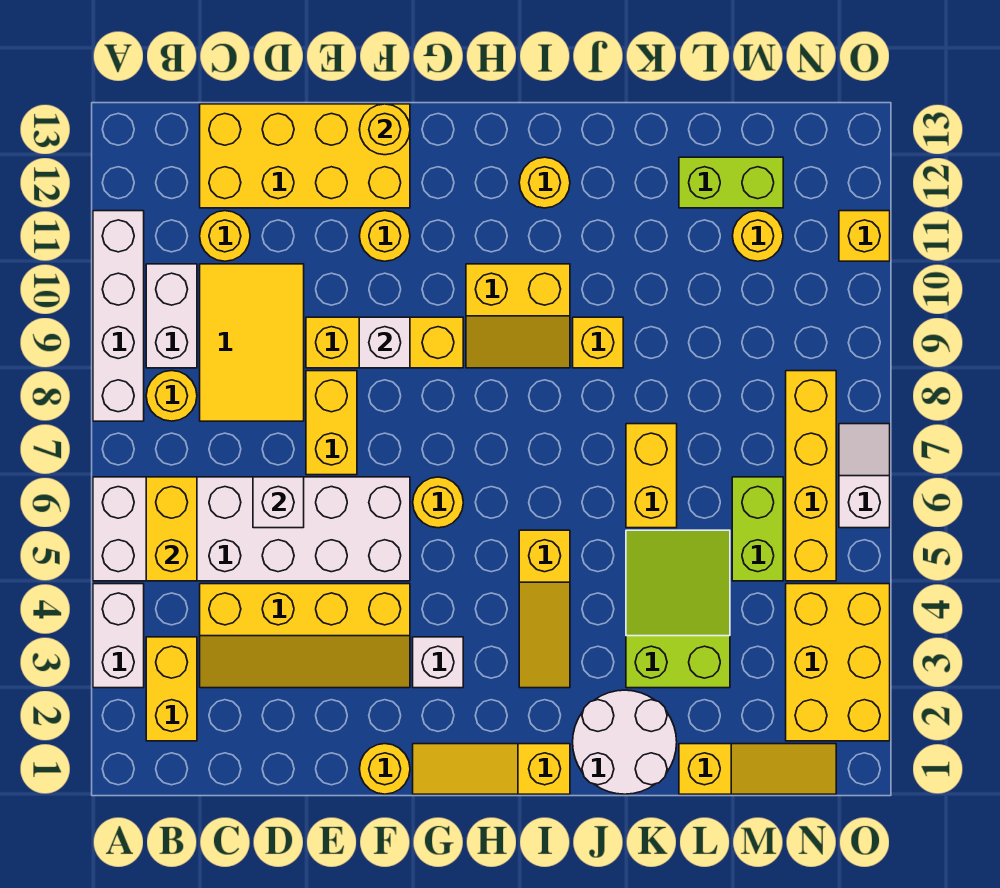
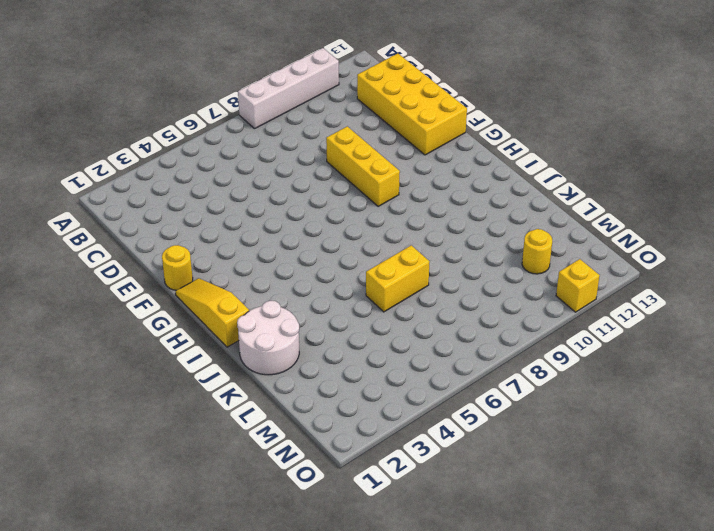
none -> white 1x2 brick [93,584,144,688]
none -> white 2x6 brick [93,477,410,581]
none -> yellow 1x2 brick [146,637,197,741]
none -> yellow 1x1 round brick [146,371,197,421]

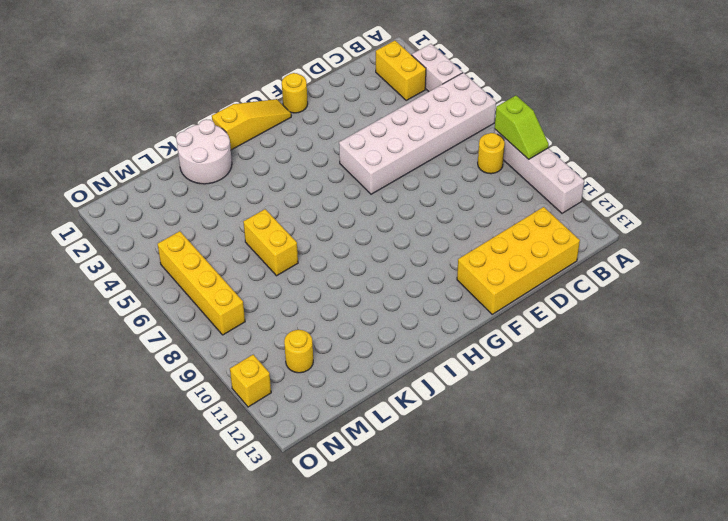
lime 1x2 slope [495,96,549,159] -> none
none -> white 1x2 brick [146,264,197,368]
none -> yellow 2x4 slope [200,584,410,688]
none -> yellow 2x3 tile [200,264,304,421]
none -> yellow 1x1 round brick [200,211,250,261]

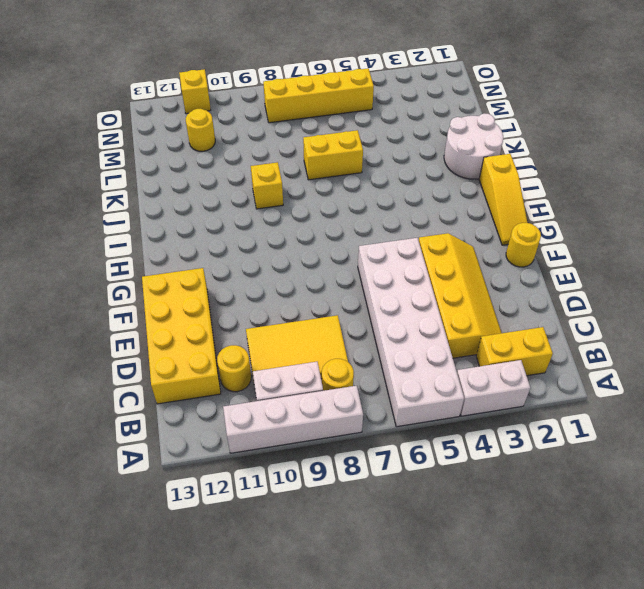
none -> yellow 1x2 brick [306,371,357,475]
none -> yellow 1x3 brick [306,317,463,368]
none -> yellow 1x1 round brick [360,211,410,261]
none -> white 1x1 brick [413,637,463,688]

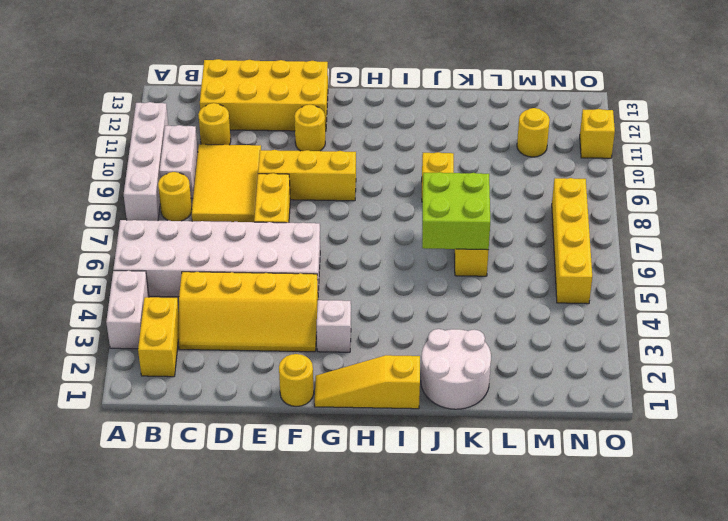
lime 2x2 brick [422,172,490,250] -> none
none -> yellow 1x1 round brick [413,477,463,528]
none -> yellow 2x2 slope [466,264,570,368]
none -> yellow 1x3 slope [519,530,570,688]
none -> yellow 1x1 round brick [519,157,570,208]

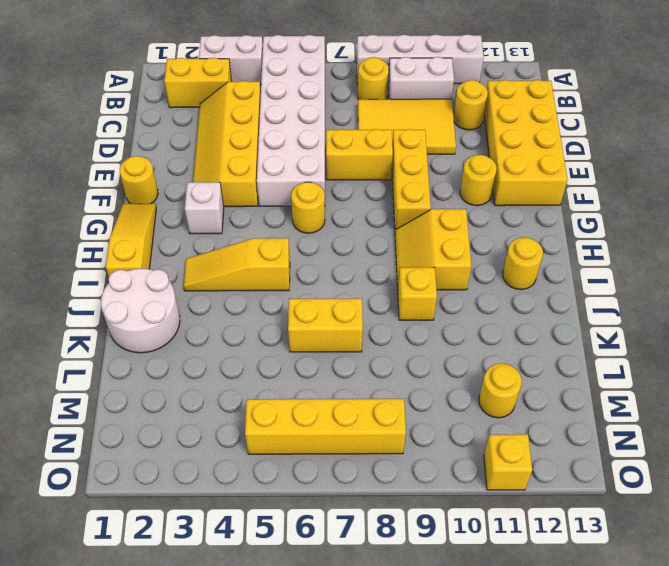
none -> lime 2x3 slope [626,530,730,688]
none -> yellow 1x3 slope [679,744,836,794]
none -> lime 1x2 brick [679,157,783,208]
none -> lime 1x2 brick [732,477,783,581]

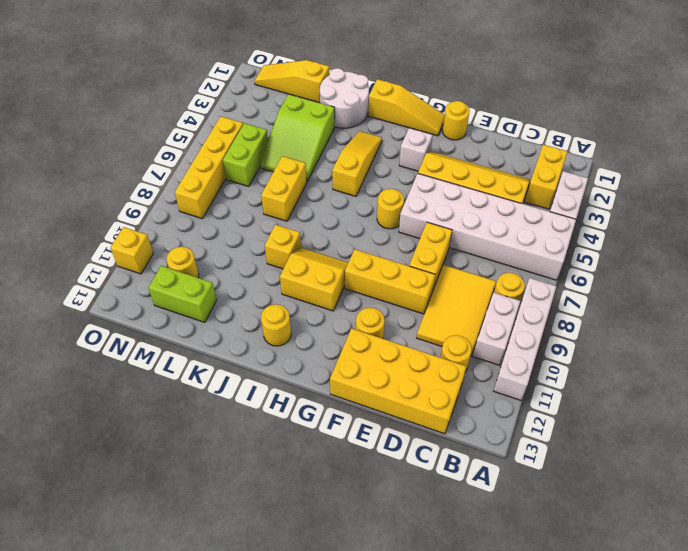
none -> yellow 2x3 brick [786,584,890,741]
none -> white 1x2 slope [839,424,890,528]
none -> yellow 1x2 brick [146,477,197,581]
none -> white 1x1 brick [253,477,304,528]

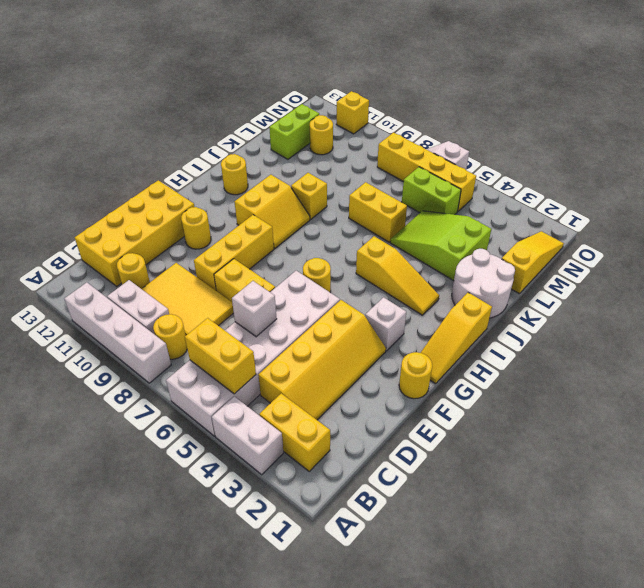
none -> yellow 2x3 brick [786,584,890,741]
none -> white 1x1 brick [359,317,410,368]
none -> yellow 1x1 round brick [359,104,410,155]

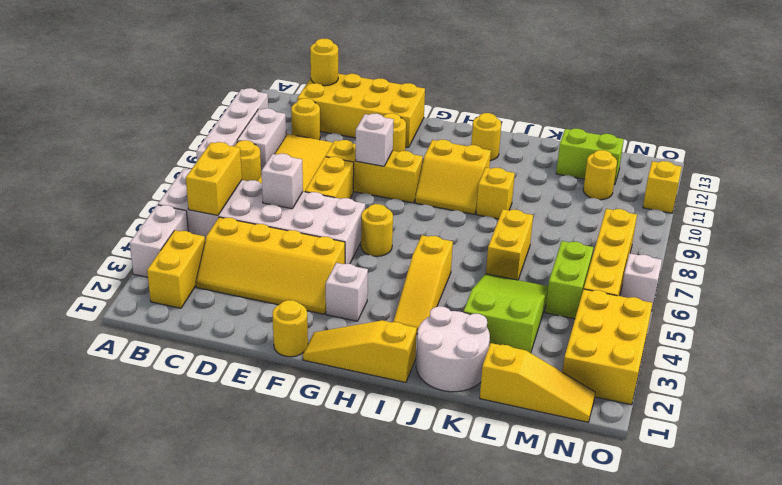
yellow 1x1 round brick [310,39,338,86] -> yellow 1x1 round brick moved to [359,104,410,155]

